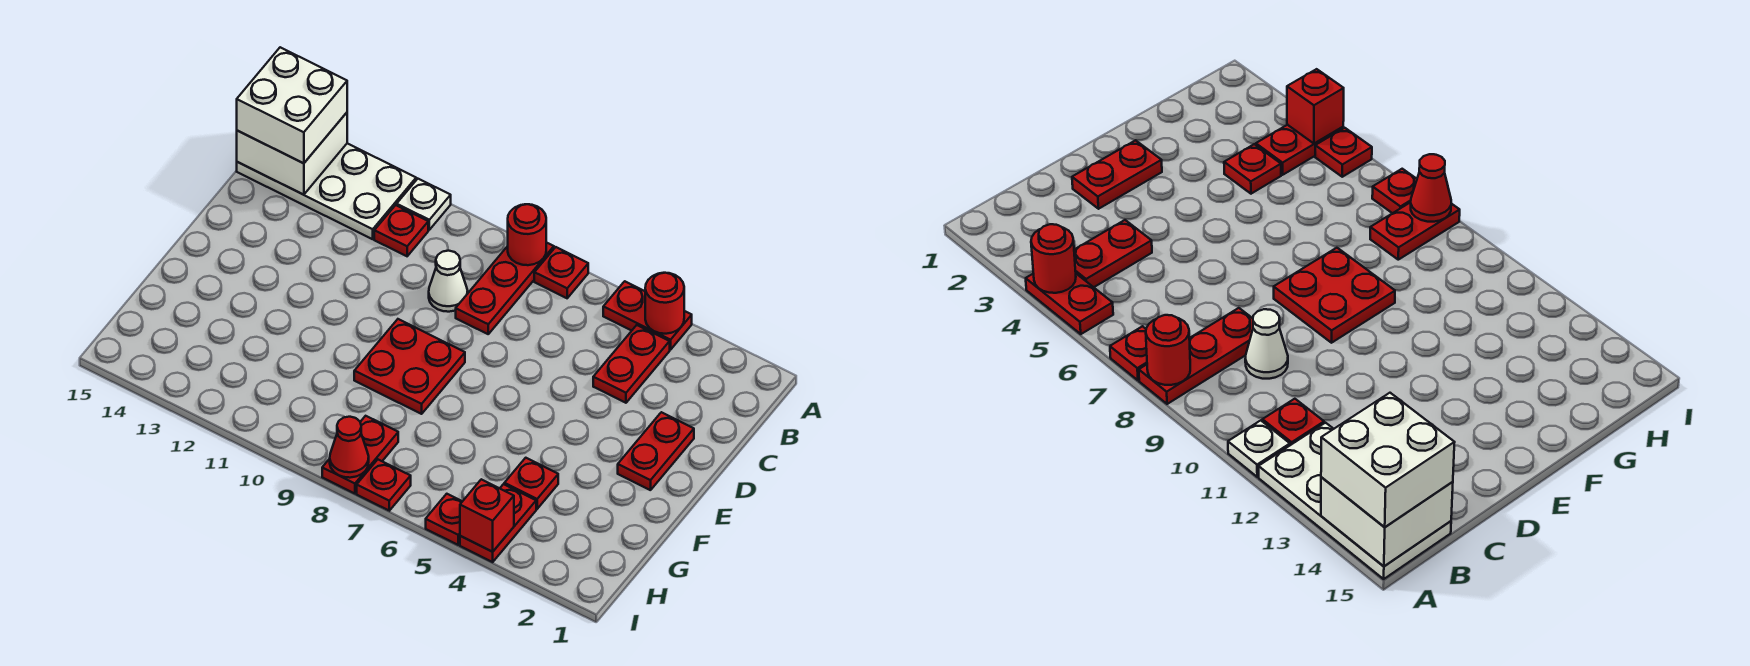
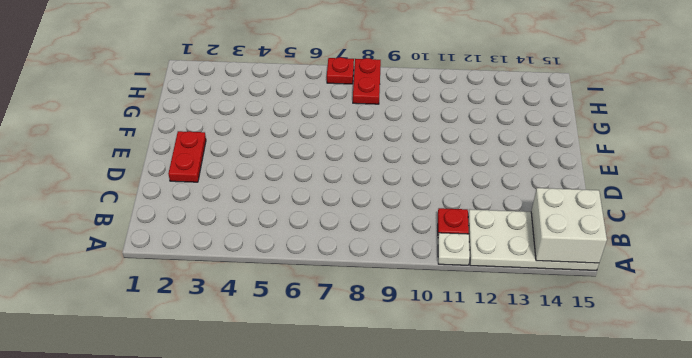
none -> red 1x2 plate [603,281,692,350]
none -> red 1x1 plate [534,247,588,298]
none -> red 1x3 plate [456,242,554,334]

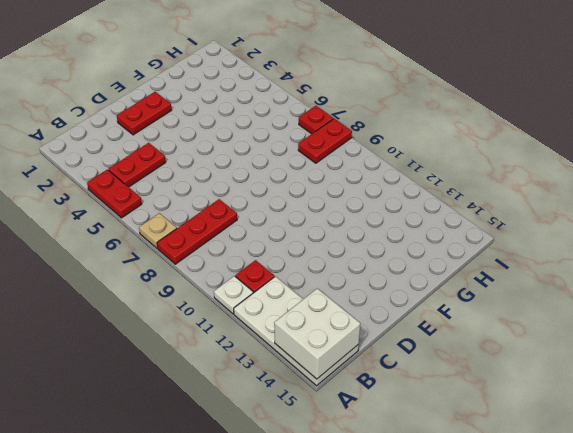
tan 1x1 plate [139,213,177,248] -> red 1x1 plate [534,247,588,298]
none -> white 1x1 cone [429,251,468,312]
none -> red 2x2 plate [354,319,465,414]
none -> red 1x1 plate [504,458,558,509]

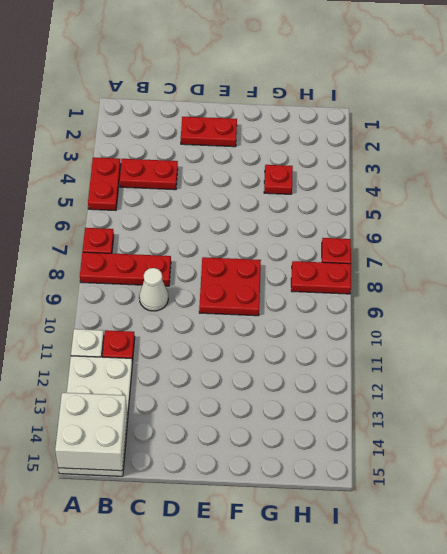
none -> red 1x2 plate [460,484,536,562]
none -> red 1x1 plate [426,494,462,545]
none -> red 1x1 round brick [645,273,684,334]

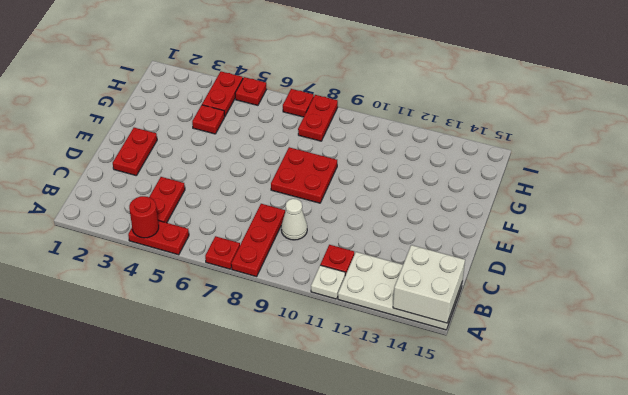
none -> red 1x1 round brick [508,204,546,265]
none -> red 1x1 brick [460,479,514,552]
none -> red 1x1 cone [330,417,369,478]

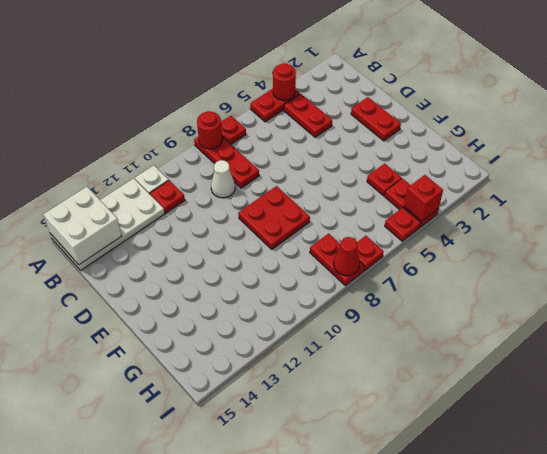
none -> white 2x2 brick [237,47,347,163]

